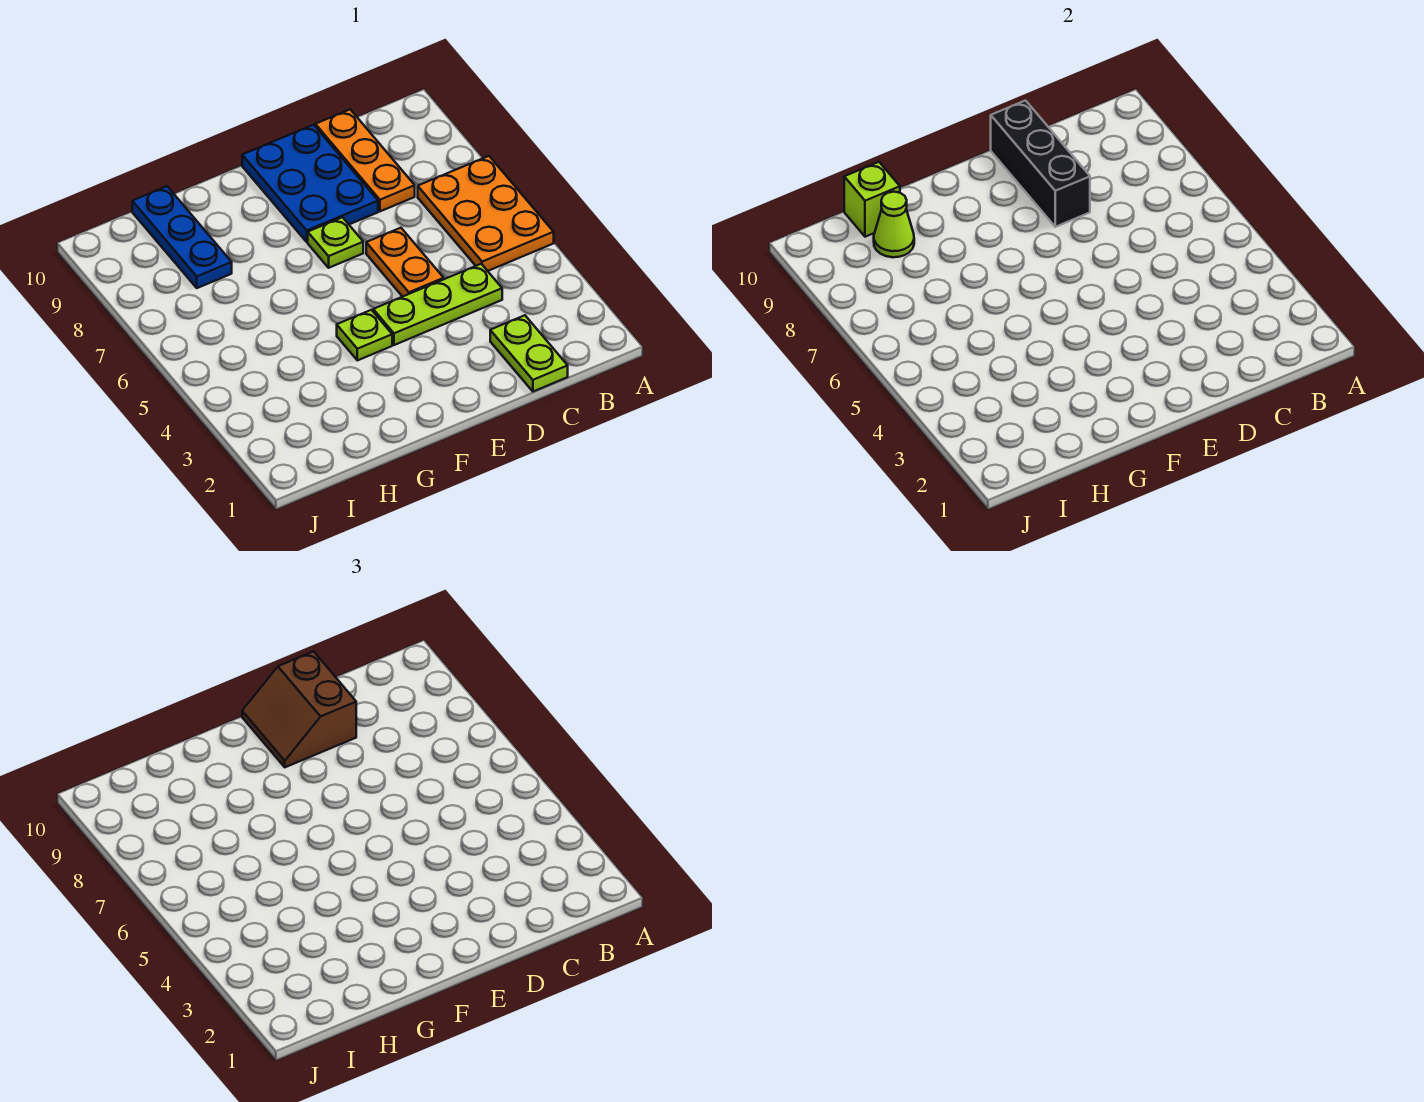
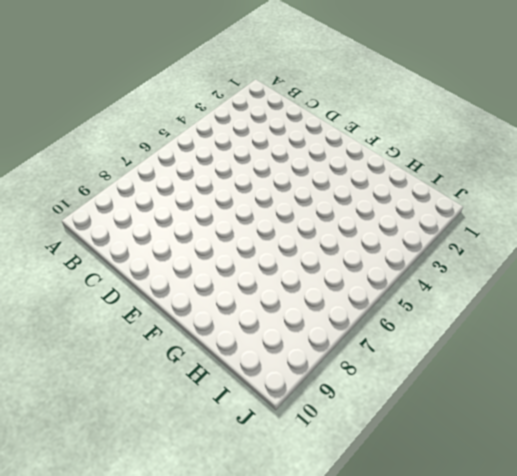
none -> orange 2x3 plate [418,156,554,271]
none -> lime 1x2 plate [490,315,568,392]
none -> lime 1x3 plate [373,264,502,345]

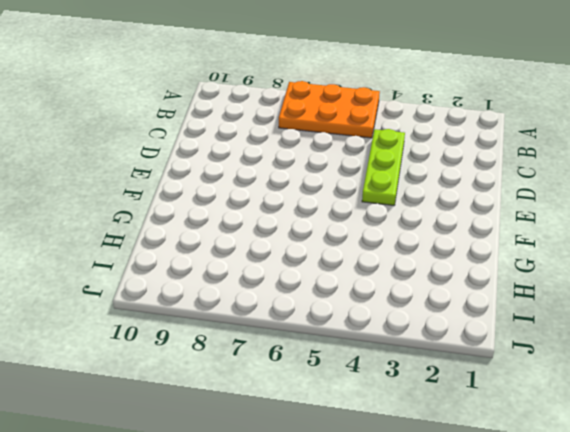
none -> lime 1x2 plate [490,315,568,392]
none -> orange 1x3 plate [315,110,415,211]
none -> orange 1x2 plate [366,228,444,297]

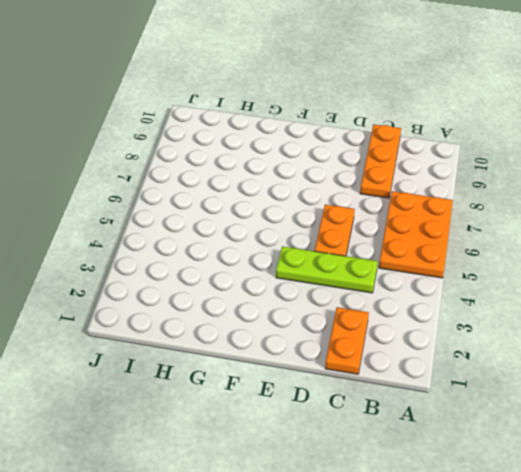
orange 1x2 plate [325,307,369,374] -> lime 1x2 plate [490,315,568,392]
none -> blue 2x3 plate [242,125,378,242]
none -> lime 1x1 plate [308,217,363,268]
none -> lime 1x1 plate [337,310,392,360]

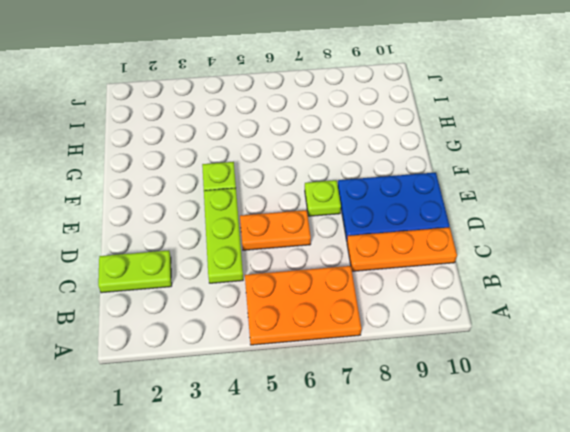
none -> blue 1x3 plate [132,186,232,288]
none -> black 1x3 brick [991,101,1090,227]
none -> lime 1x1 cone [874,192,914,257]

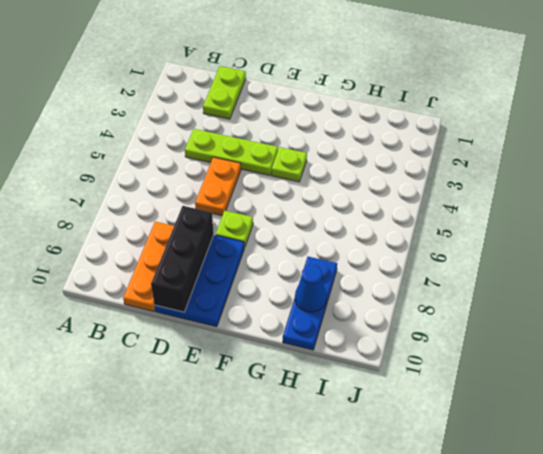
blue 1x1 cone [295,265,327,312] -> lime 1x1 cone [874,192,914,257]
none -> orange 2x3 plate [418,156,554,271]
none -> lime 1x1 brick [844,162,900,237]
none -> brown 2x2 slope [242,652,356,767]

